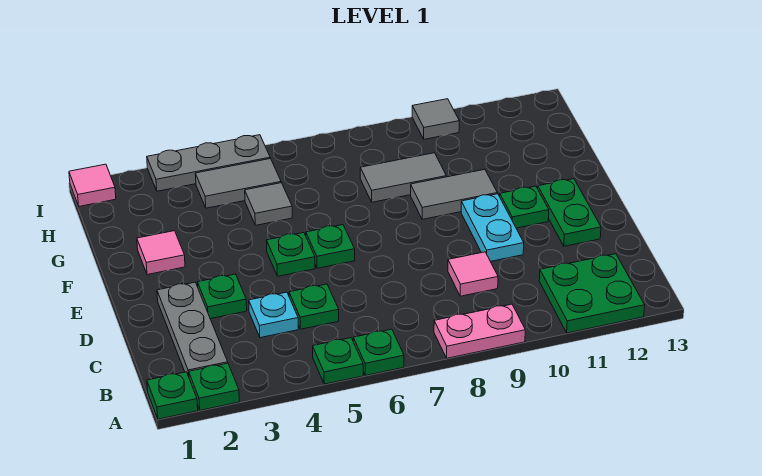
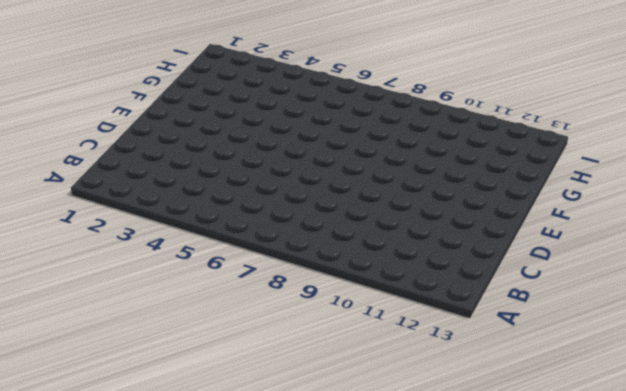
none -> green 1x1 plate [147,372,198,419]
none -> green 1x1 plate [189,363,239,410]
none -> green 1x1 plate [313,338,363,384]

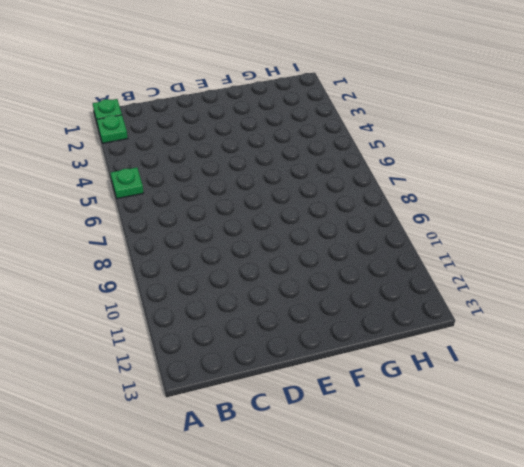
none -> green 1x1 plate [353,329,404,375]
none -> pink 1x2 plate [434,304,525,358]
none -> green 2x2 plate [539,254,645,333]

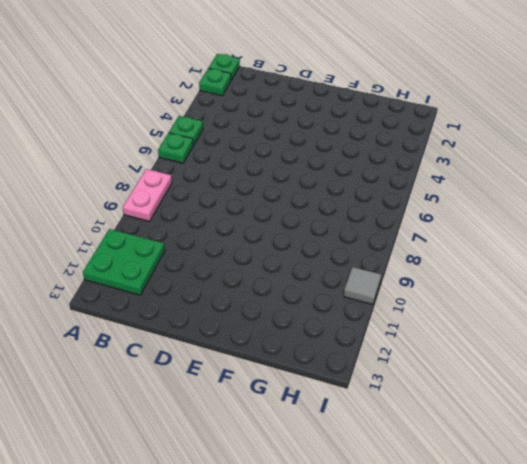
none -> grey 1x3 plate [157,282,228,377]
none -> cyan 1x1 plate [249,292,298,338]
none -> green 1x1 plate [289,284,339,329]

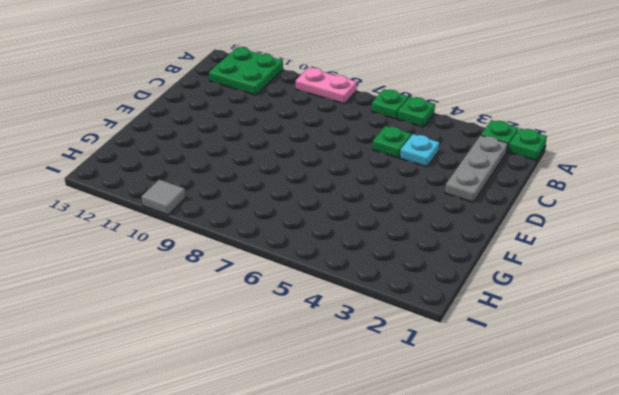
none -> pink 1x1 tile [448,252,498,296]
none -> green 1x1 plate [197,274,247,319]
none -> cyan 1x2 plate [461,194,524,261]

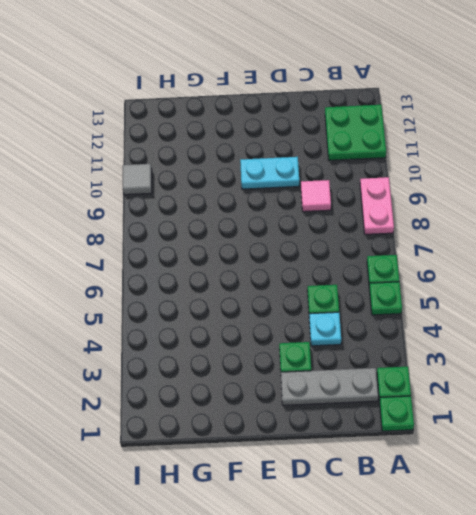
none -> green 1x2 plate [538,179,601,246]
none -> green 1x1 plate [267,233,315,276]
none -> green 1x1 plate [306,225,355,268]

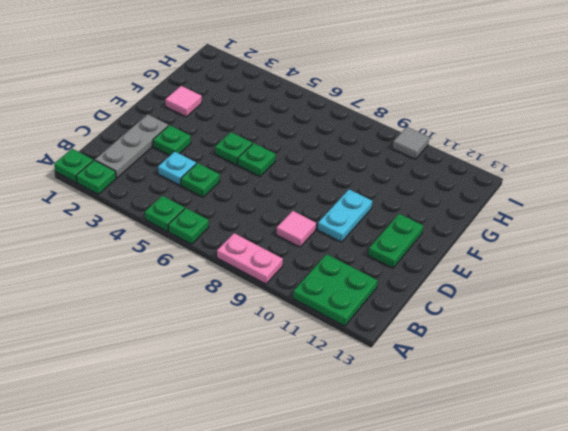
none -> green 1x1 plate [500,186,549,228]
none -> grey 1x2 tile [411,169,497,219]
none -> grey 1x1 tile [245,183,292,225]

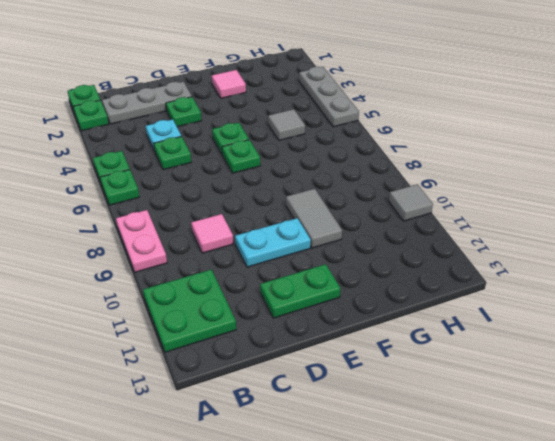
none -> green 1x1 plate [500,186,549,228]
none -> grey 1x2 tile [360,153,446,202]
none -> grey 1x2 tile [195,159,281,208]

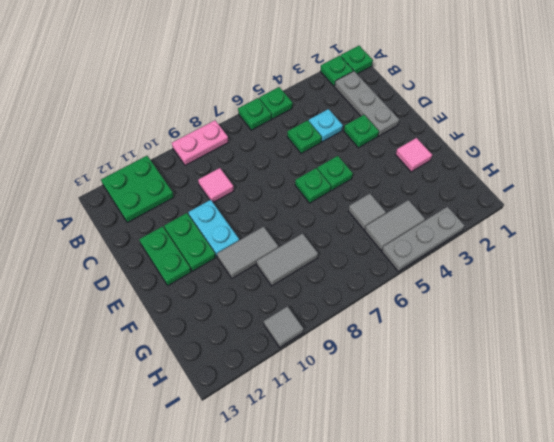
green 1x2 plate [164,213,216,271] -> green 1x1 plate [500,186,549,228]
none -> pink 1x1 tile [69,164,116,206]

